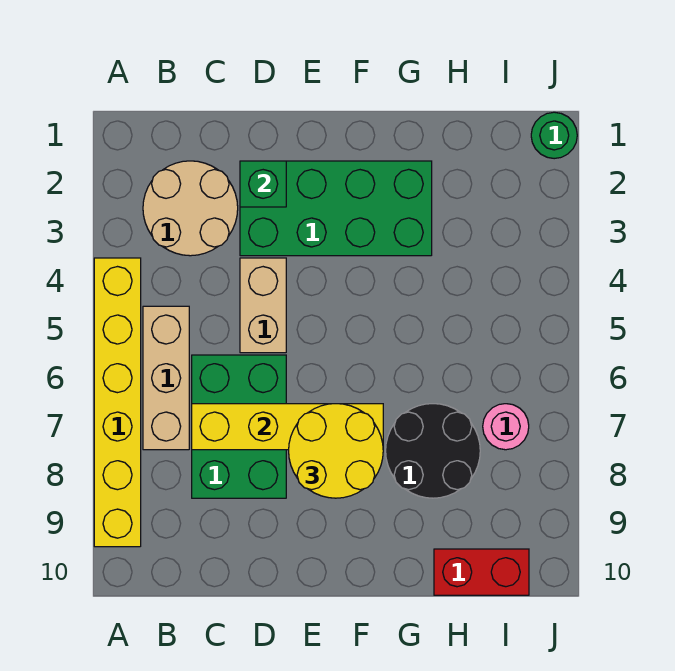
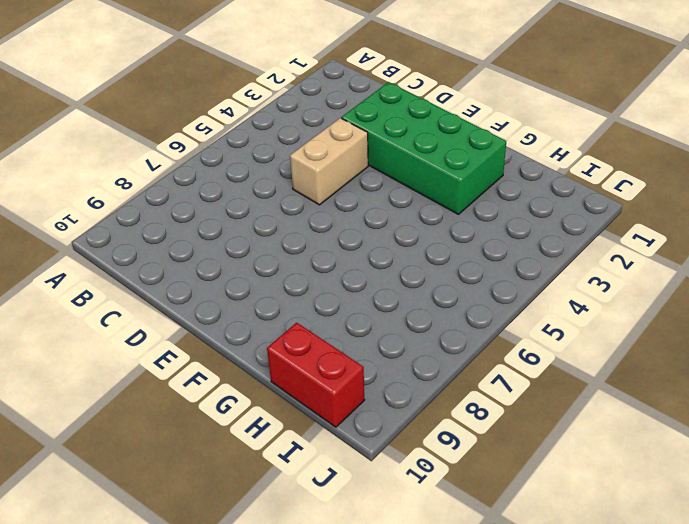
none -> yellow 1x6 brick [94,258,141,547]
none -> tan 2x2 round brick [143,161,238,256]
none -> tan 1x3 brick [143,306,189,450]

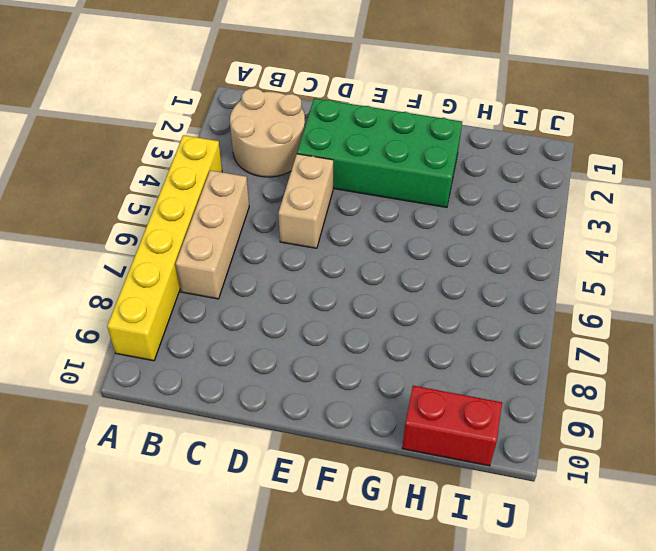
none -> green 2x3 brick [192,355,286,498]
none -> black 2x2 round brick [386,404,480,498]
none -> pink 1x1 round brick [483,404,529,450]

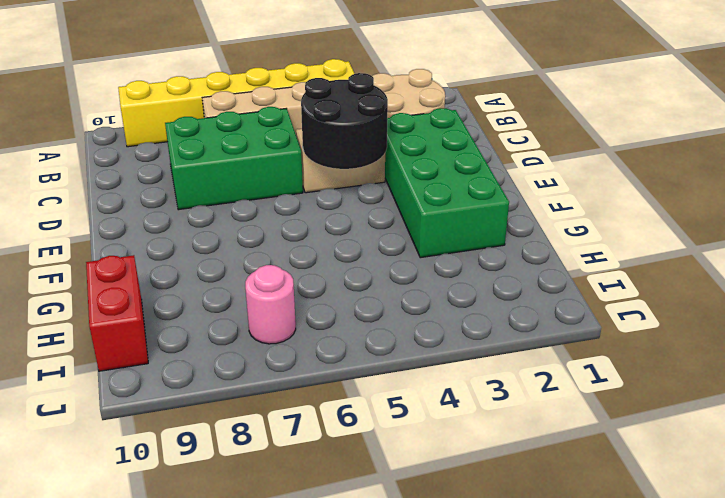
black 2x2 round brick [301,73,388,169] -> black 2x2 round brick moved to [386,404,480,498]
none -> green 1x1 round brick [531,112,577,159]
none -> yellow 1x4 brick [192,404,383,450]
none -> green 1x1 brick [240,161,286,207]

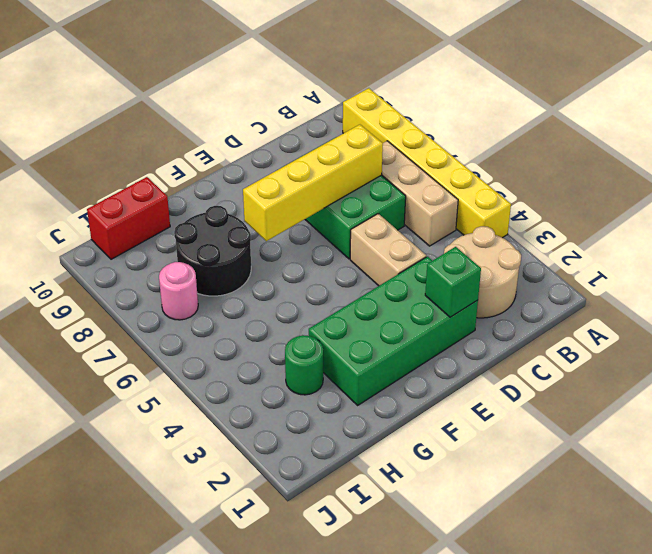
green 1x1 round brick [285,335,323,395] -> green 1x1 round brick moved to [531,112,577,159]
none -> yellow 2x2 round brick [289,404,383,498]

